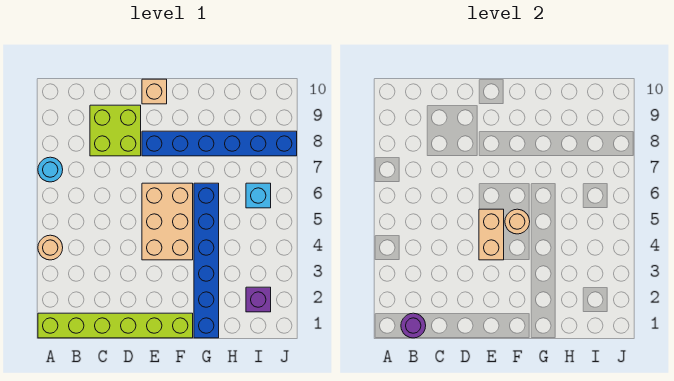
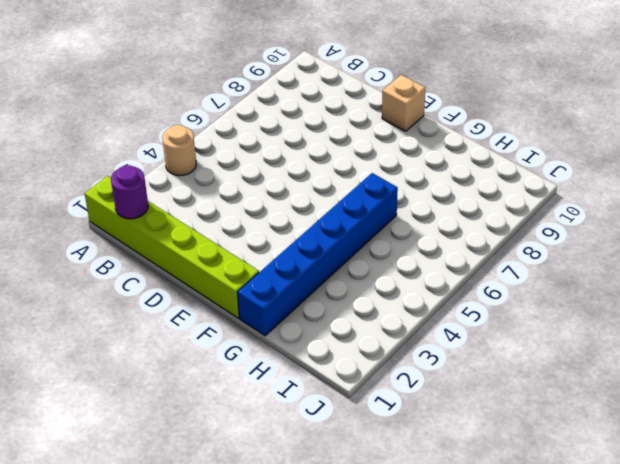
none -> cyan 1x1 round brick [38,157,63,182]
none -> lime 2x2 brick [90,105,141,156]
none -> tan 2x3 brick [142,183,193,260]

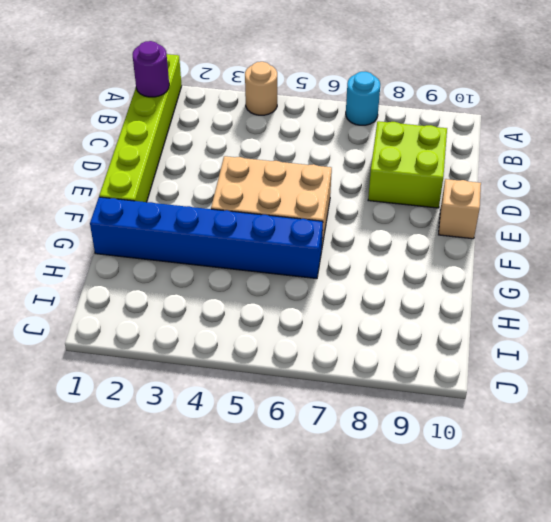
none -> blue 1x6 brick [142,131,297,156]
none -> purple 1x1 brick [246,287,271,312]
none -> cyan 1x1 brick [246,183,271,208]

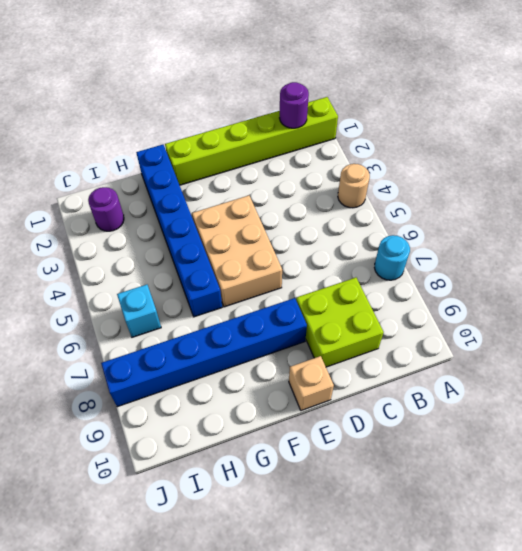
purple 1x1 round brick [88,187,124,231] -> purple 1x1 brick [246,287,271,312]
none -> tan 1x2 brick [479,209,504,260]
none -> tan 1x1 round brick [505,209,530,234]

